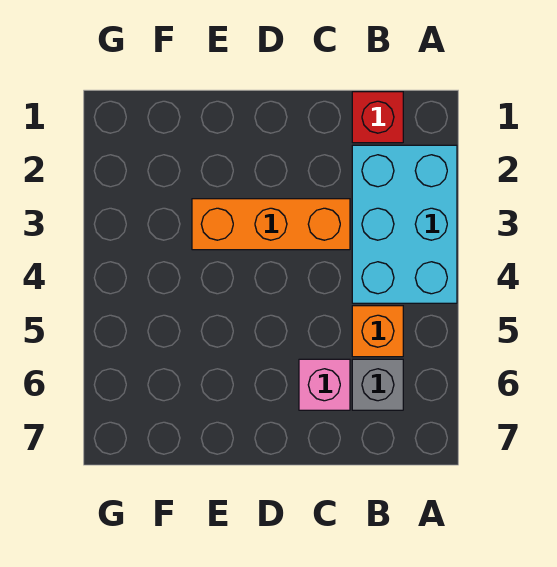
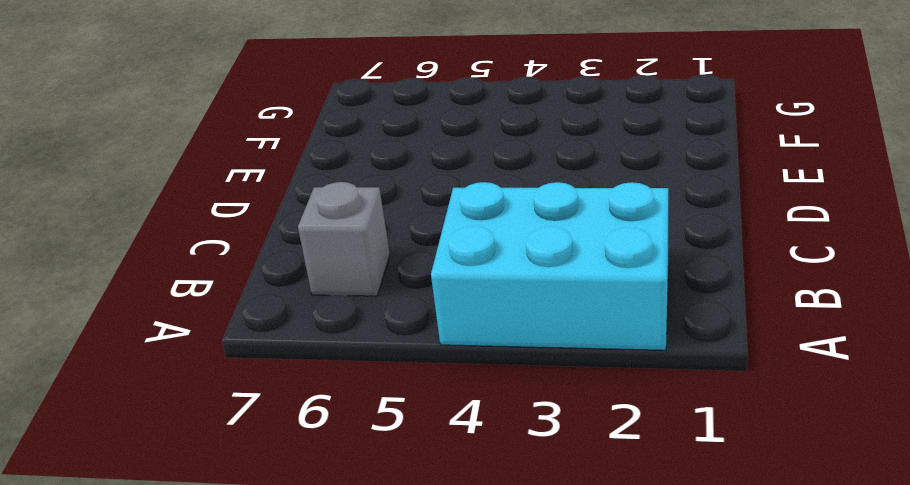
none -> red 1x1 brick [352,92,403,143]
none -> orange 1x1 brick [352,306,403,357]

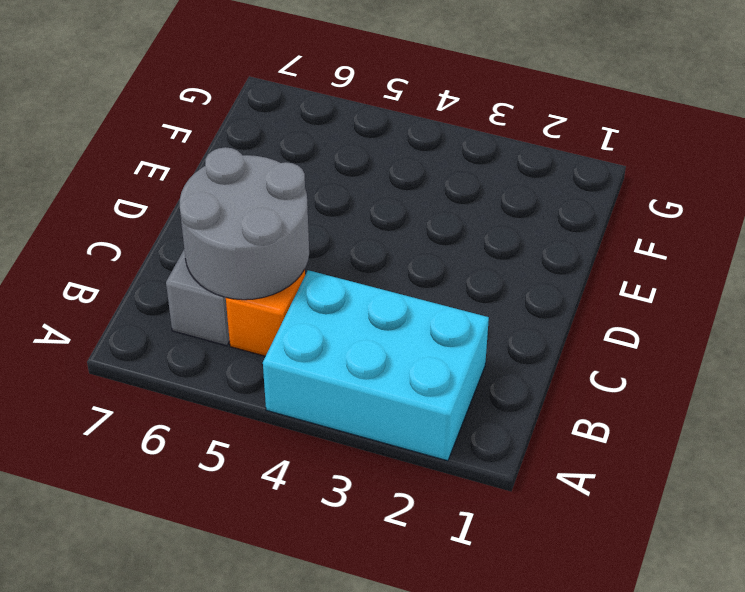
grey 2x2 round brick [180,147,309,300] -> none
none -> red 1x1 brick [352,92,403,143]
none -> orange 1x3 brick [192,199,350,250]

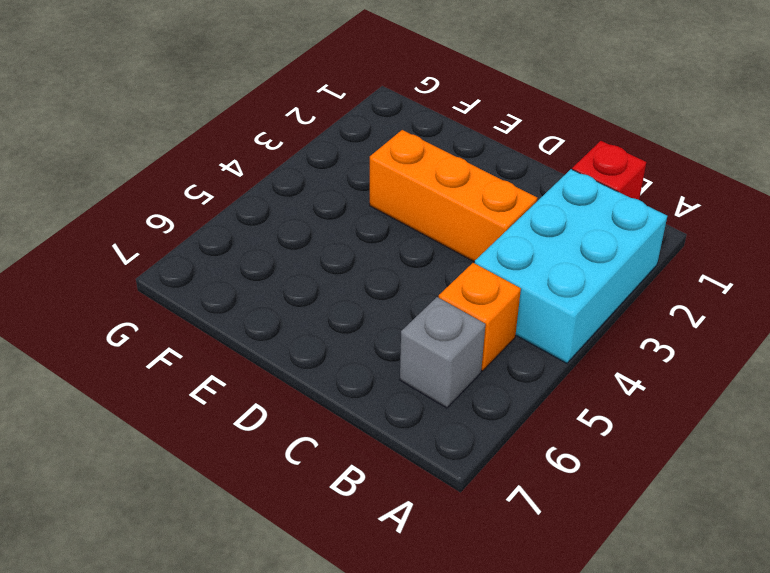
none -> pink 1x1 brick [299,359,350,410]

